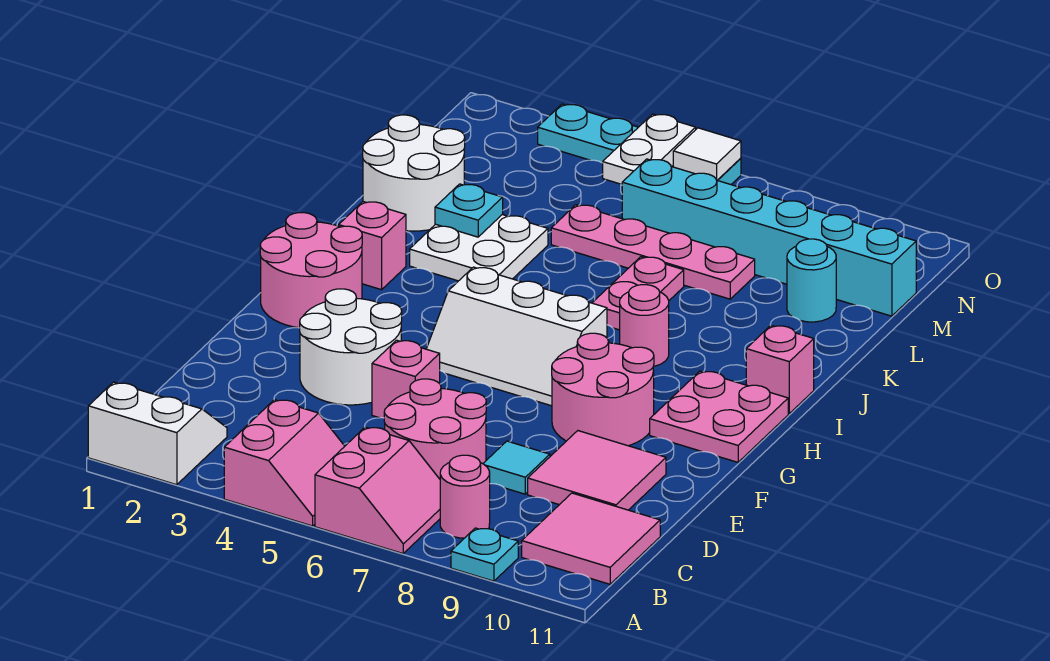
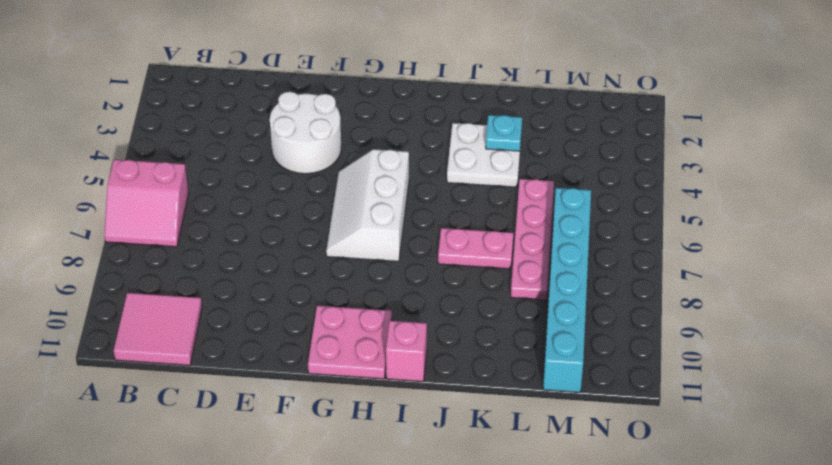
none -> white 2x2 slope [88,382,227,485]
none -> pink 2x2 slope [224,400,345,526]
none -> cyan 1x1 plate [451,528,518,581]

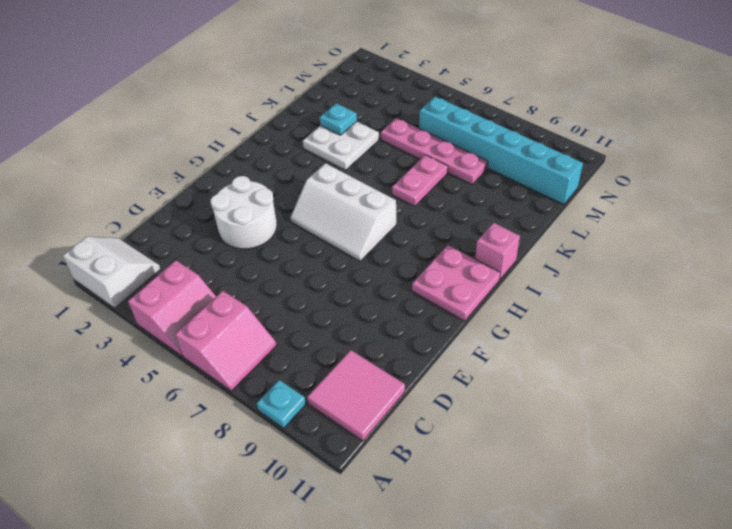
none -> pink 1x1 round brick [440,455,490,538]
none -> pink 2x2 round brick [384,379,486,479]
none -> cyan 1x1 tile [483,441,550,494]

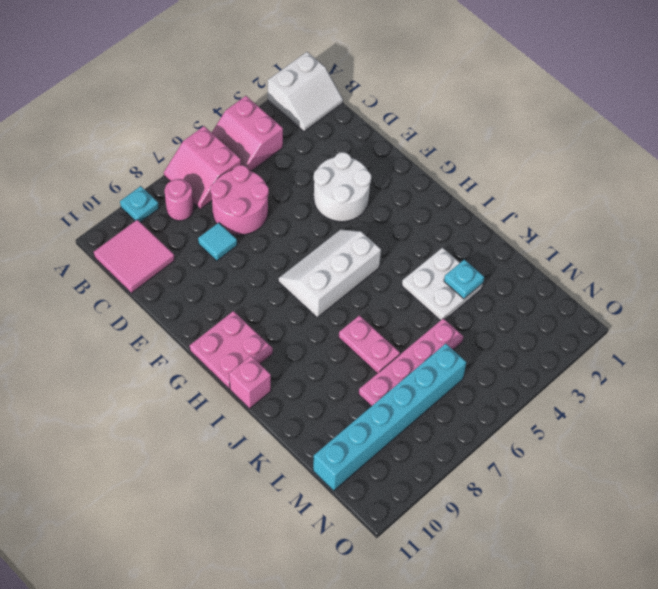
none -> pink 2x2 tile [528,431,666,510]
none -> pink 1x1 brick [372,340,440,418]
none -> pink 2x2 round brick [552,333,654,446]

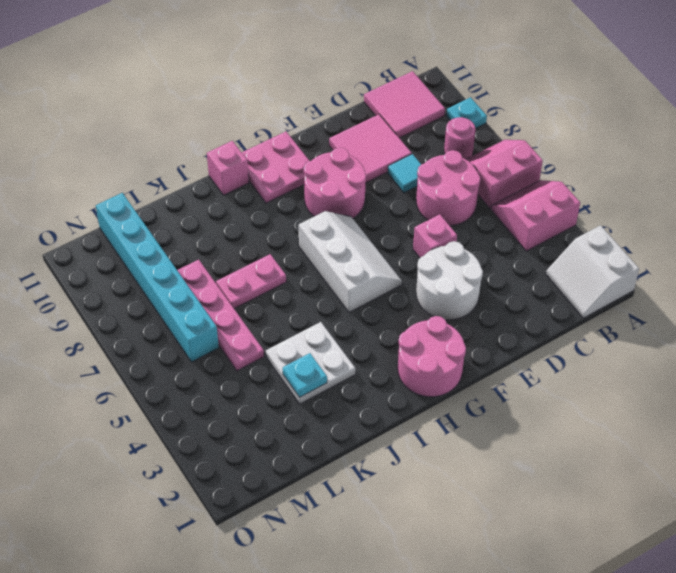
none -> pink 1x1 brick [339,202,406,290]
none -> pink 1x1 round brick [620,285,669,367]
none -> white 2x2 round brick [363,115,465,231]

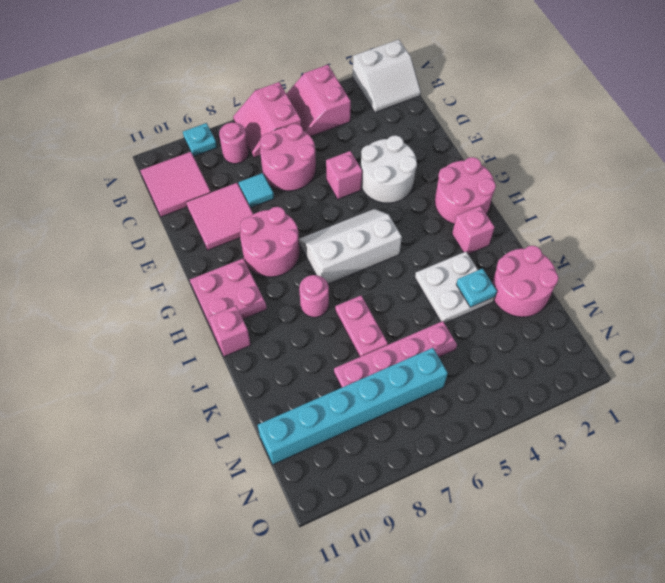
pink 2x2 round brick [492,246,559,317] -> white 2x2 round brick [363,115,465,231]
none -> cyan 1x1 round brick [787,239,836,322]
none -> cyan 1x4 plate [538,104,741,184]
none -> white 1x2 plate [603,114,696,184]

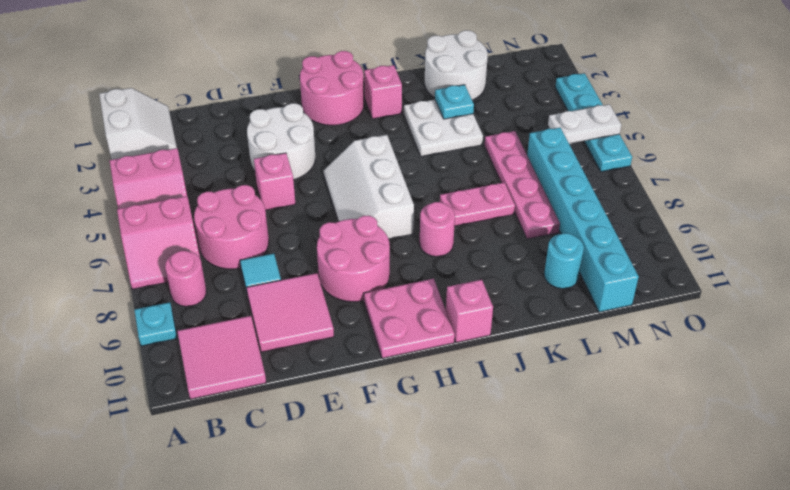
none -> white 1x1 tile [673,128,741,180]

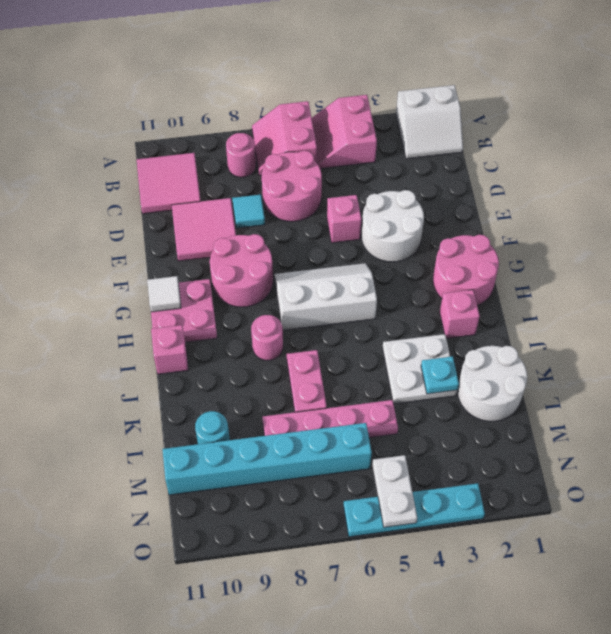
white 1x1 tile [147,276,181,312] -> white 1x1 tile moved to [673,128,741,180]
none -> cyan 1x1 plate [451,528,518,581]

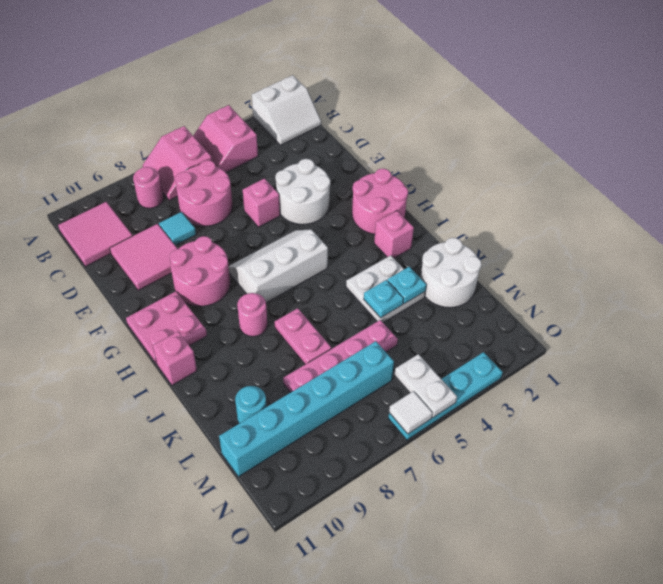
cyan 1x1 plate [364,280,404,318] -> cyan 1x1 plate moved to [451,528,518,581]

